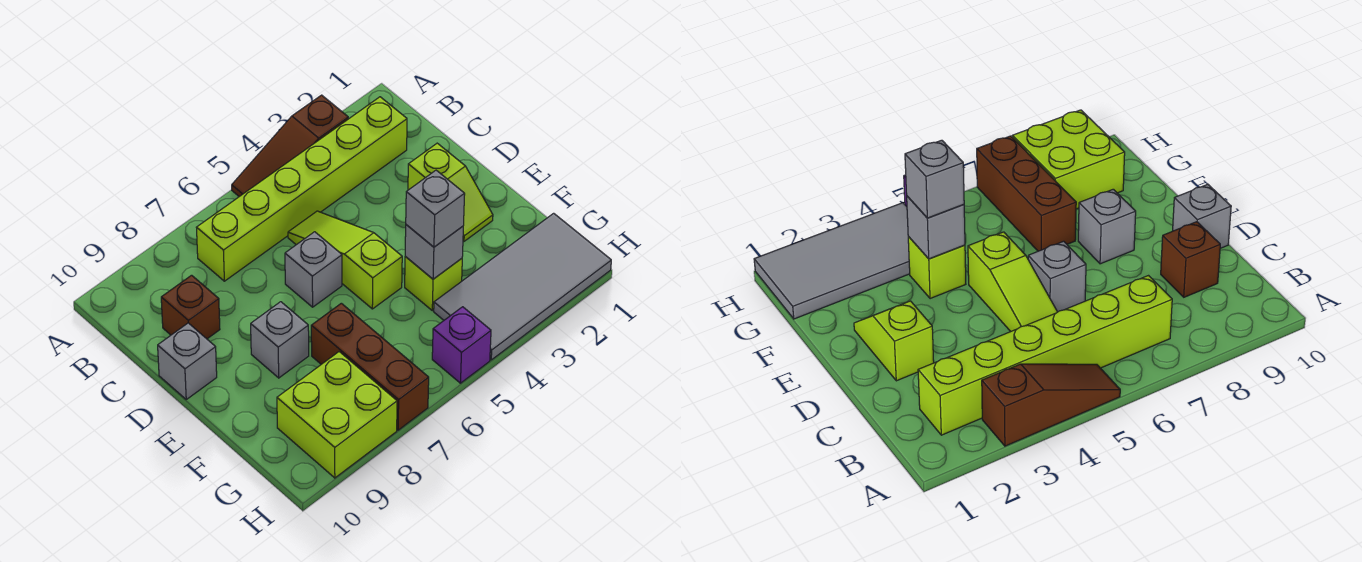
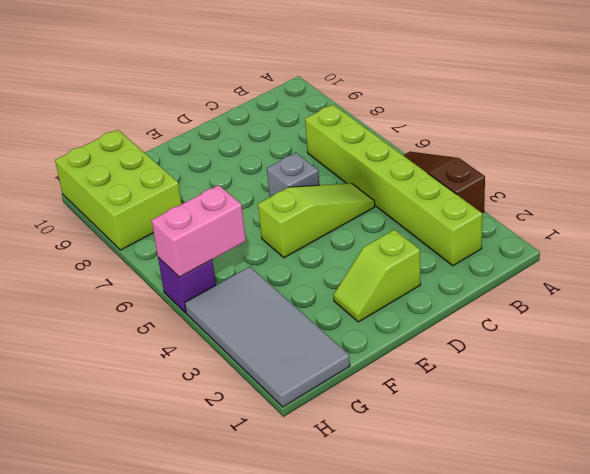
pink 1x2 brick [151,185,246,277] -> none
lime 2x3 brick [55,129,182,250] -> lime 2x2 brick [277,352,397,478]
none -> brown 1x1 brick [161,275,220,339]
none -> grey 1x1 brick [158,323,217,399]
none -> grey 1x1 brick [251,302,309,378]

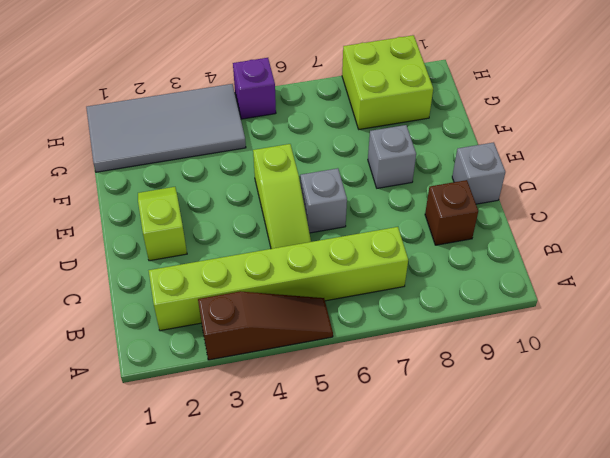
none -> lime 1x1 brick [405,257,462,311]
none -> brown 1x3 brick [311,303,429,430]
none -> grey 1x1 brick [405,225,463,279]

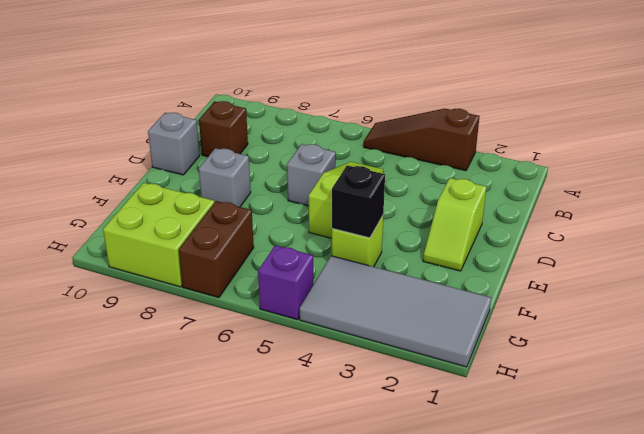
black 1x1 brick [332,165,385,238] -> grey 1x1 brick [405,225,463,279]
brown 1x2 brick [179,201,254,298] -> brown 1x3 brick [311,303,429,430]
none -> lime 1x6 brick [196,97,407,281]
none -> grey 1x1 brick [406,170,465,247]

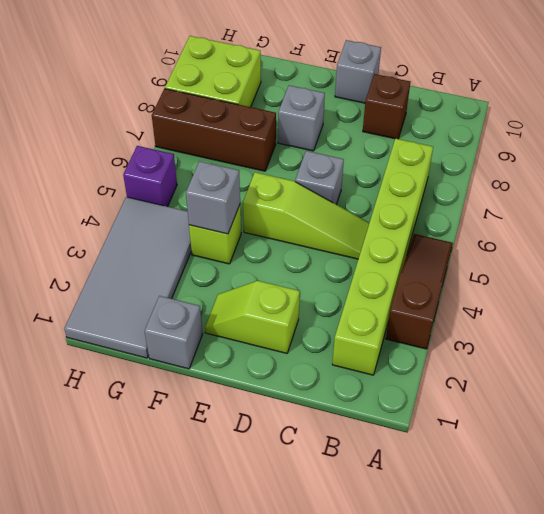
grey 1x1 brick [145,296,203,369] -> grey 1x1 brick moved to [406,170,465,247]

